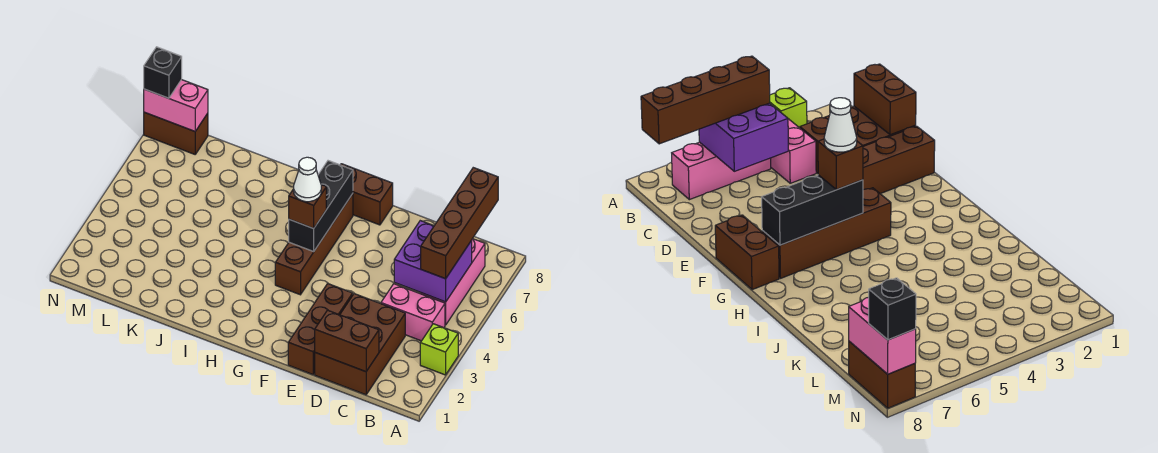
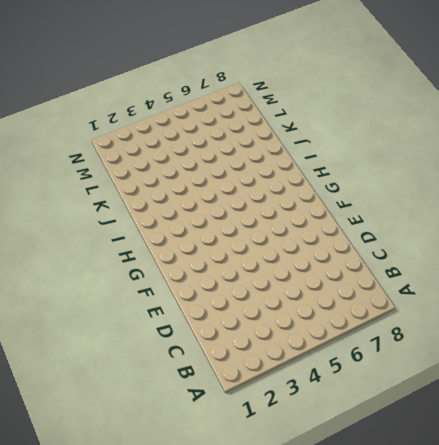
none -> lime 1x1 brick [420,324,458,375]
none -> pink 1x2 brick [381,284,445,341]
none -> pink 1x3 brick [421,239,485,325]

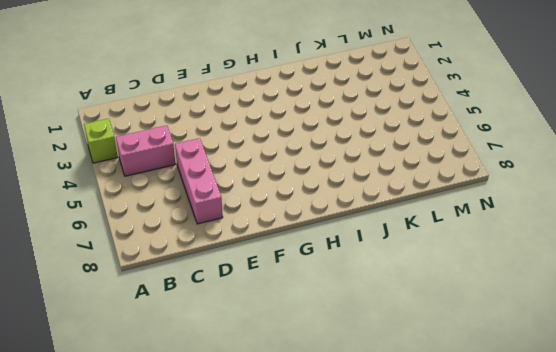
pink 1x3 brick [175,138,223,224] -> pink 1x3 brick moved to [421,239,485,325]
none -> brown 2x3 brick [315,294,405,395]
none -> brown 1x3 brick [288,284,353,374]
none -> brown 1x2 brick [341,164,393,225]

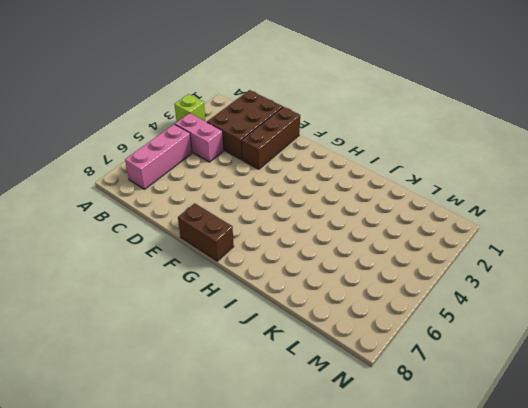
none -> brown 1x4 brick [275,194,353,295]
none -> brown 1x2 brick [144,112,208,154]
none -> purple 2x2 brick [394,221,472,302]

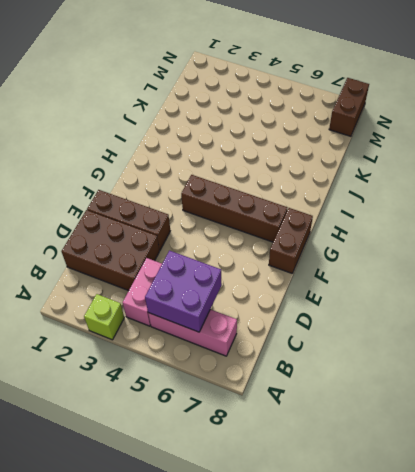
none -> brown 1x2 brick [315,310,379,372]
none -> black 1x3 brick [289,161,353,251]
none -> pink 1x2 brick [144,80,208,131]

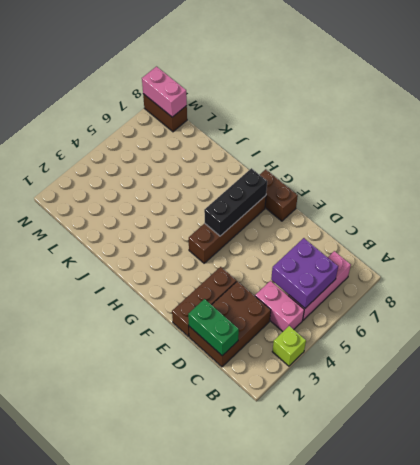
green 1x2 brick [188,299,239,356] -> brown 1x2 brick [315,310,379,372]
none -> brown 1x4 brick [421,168,498,279]
none -> brown 1x1 brick [289,185,326,228]
none -> black 1x1 brick [144,47,182,98]

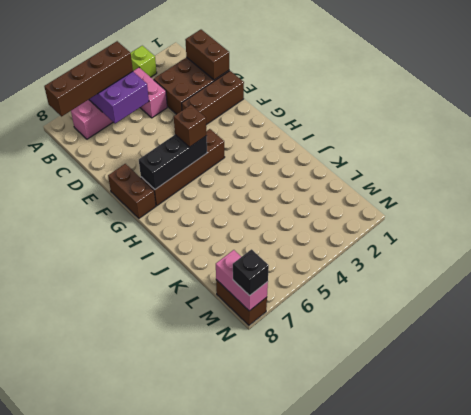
none -> white 1x1 cone [294,157,321,202]

